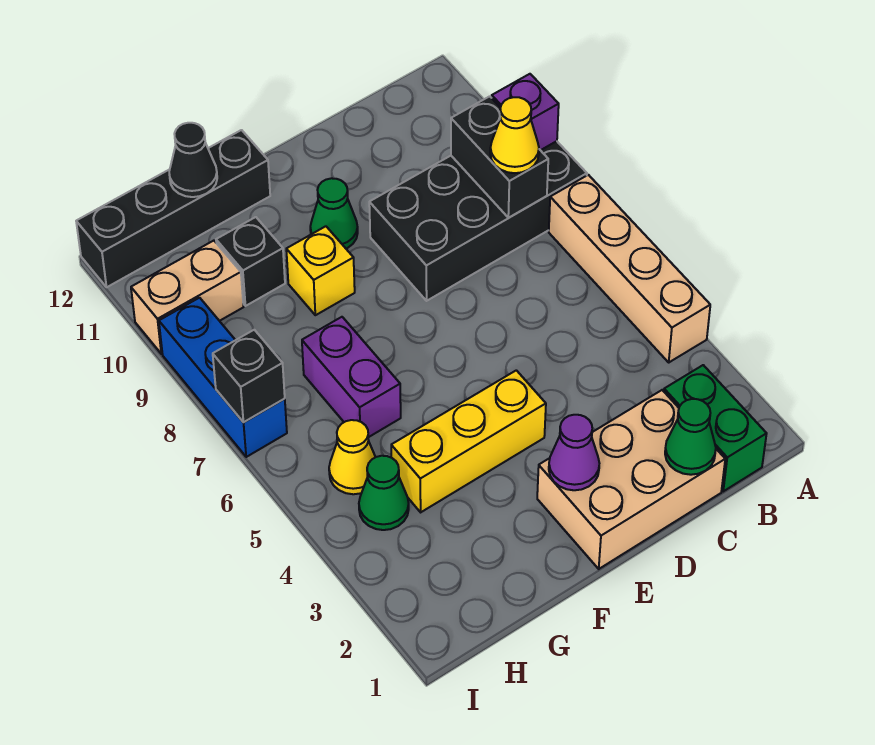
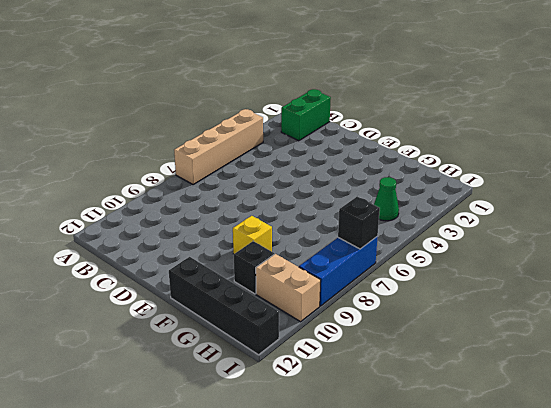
none -> black 2x4 brick [369,141,587,301]
none -> tan 2x3 brick [537,390,725,569]
none -> yellow 1x3 brick [391,370,546,512]

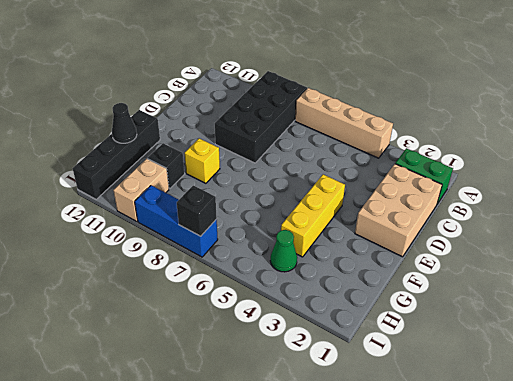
none -> green 1x1 cone [310,178,358,249]
none -> purple 1x2 brick [302,317,401,437]
none -> yellow 1x1 cone [329,420,375,494]

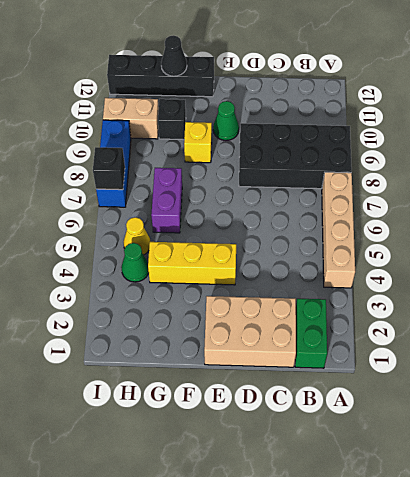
none -> purple 1x1 brick [492,74,559,150]
none -> black 1x2 brick [451,96,548,218]
none -> green 1x1 cone [665,399,716,475]

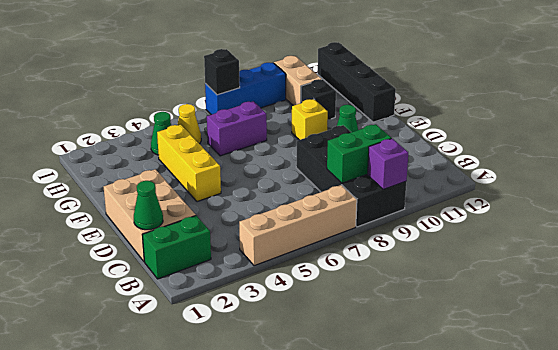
green 1x2 brick [327,124,391,183] -> black 1x2 brick [451,96,548,218]
none -> purple 1x1 cone [549,415,599,490]
none -> black 1x1 cone [169,123,217,197]
none -> yellow 1x1 cone [490,97,539,173]

